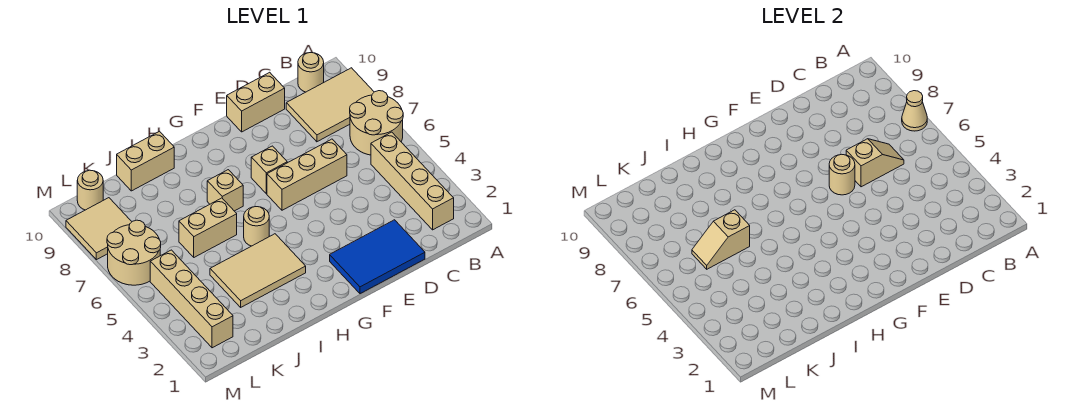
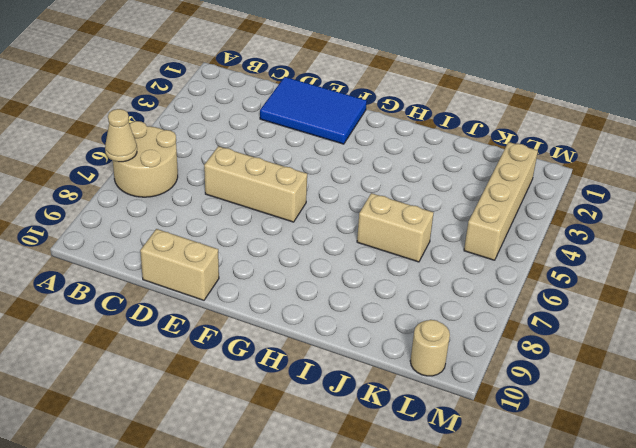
none -> tan 2x3 tile [286,68,374,142]
none -> tan 1x4 brick [371,132,454,230]
none -> tan 1x1 round brick [298,53,324,92]

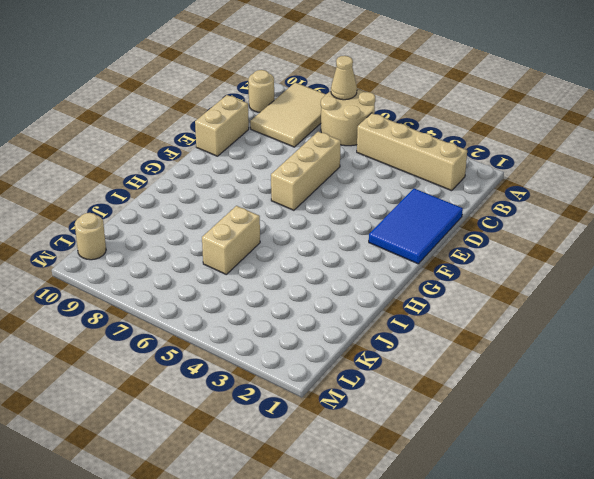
none -> tan 1x1 brick [251,146,287,194]
none -> tan 2x3 tile [210,234,306,307]
none -> tan 1x1 round brick [244,207,269,246]

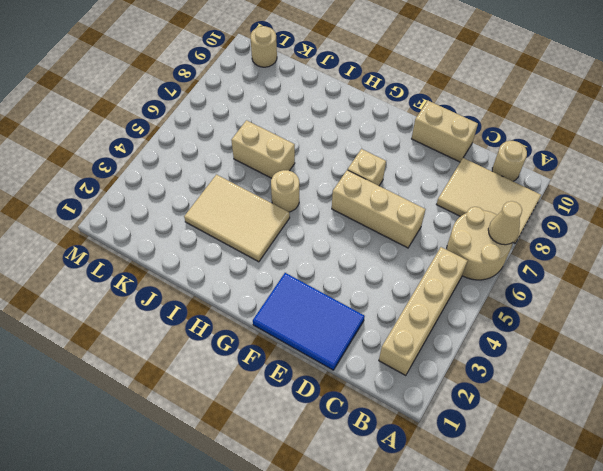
none -> tan 1x1 brick [207,170,243,211]
none -> tan 1x2 brick [117,131,174,191]
none -> tan 1x4 brick [150,250,233,348]

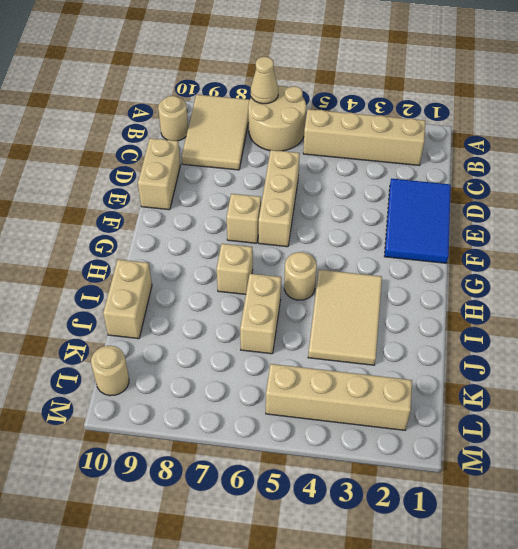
none -> tan 2x2 round brick [107,220,161,285]
none -> tan 2x2 tile [66,198,132,260]
none -> tan 1x2 slope [846,139,904,187]

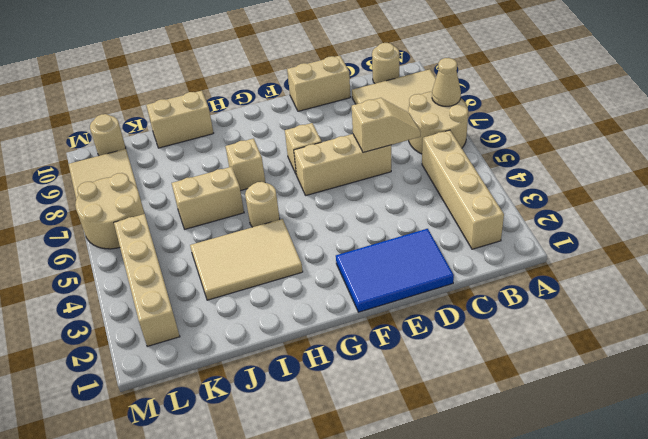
none -> tan 1x1 round brick [829,154,855,195]
none -> tan 1x2 slope [692,210,750,269]

